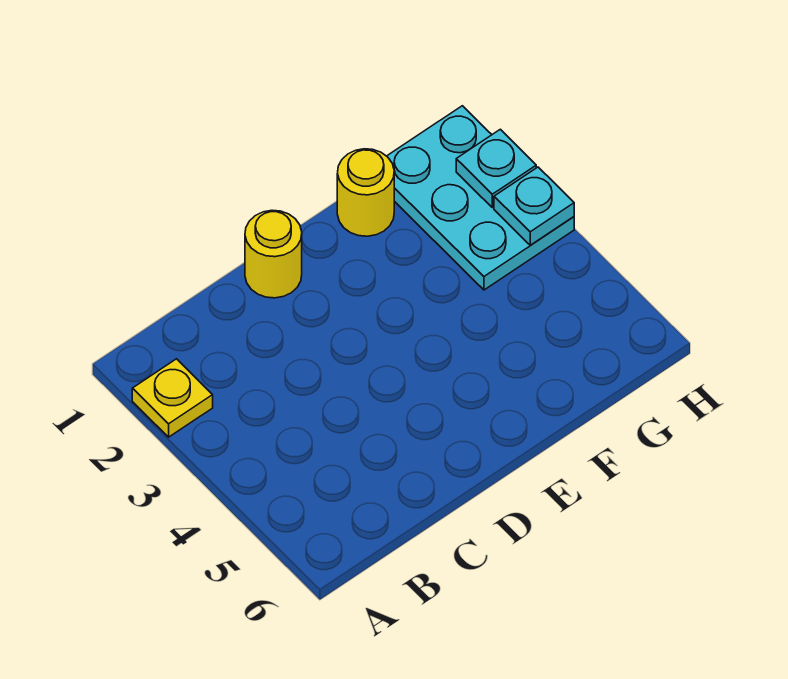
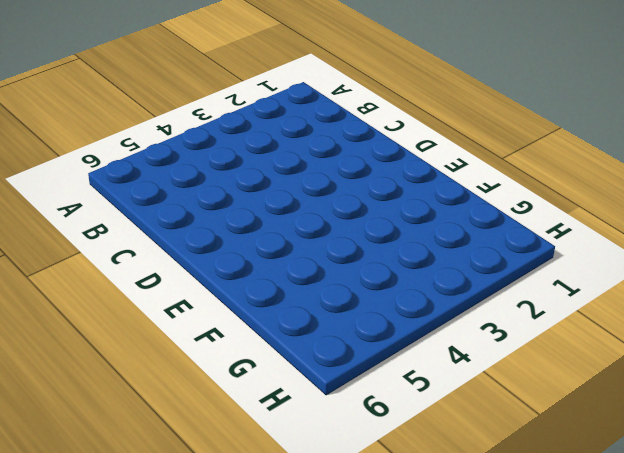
none -> yellow 1x1 plate [132,359,213,437]
none -> yellow 1x1 round brick [245,210,302,298]

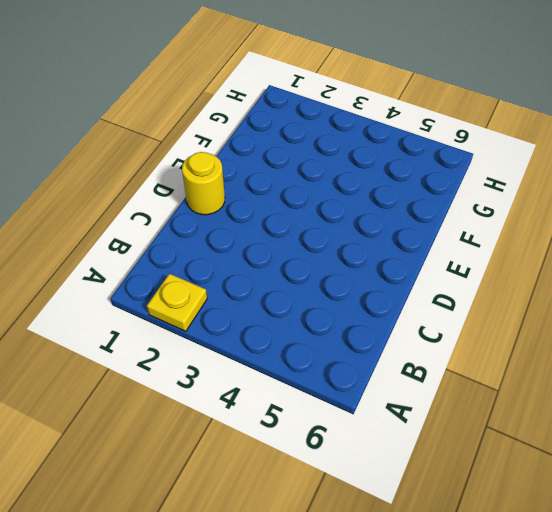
none -> yellow 1x1 round brick [337,149,394,236]
none -> cyan 2x3 plate [387,106,574,290]

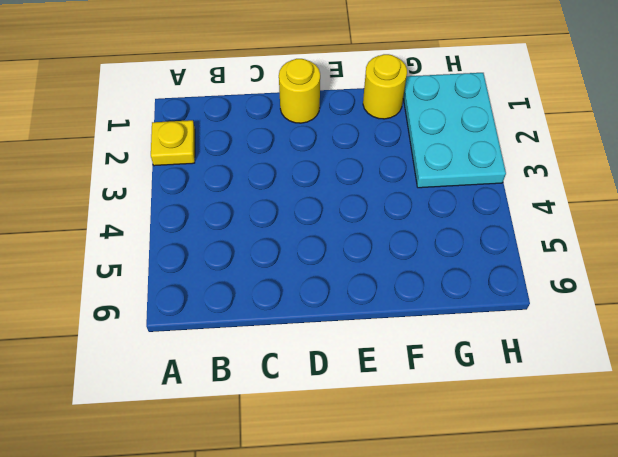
none -> cyan 1x1 plate [456,129,536,208]
none -> cyan 1x1 plate [494,167,574,245]

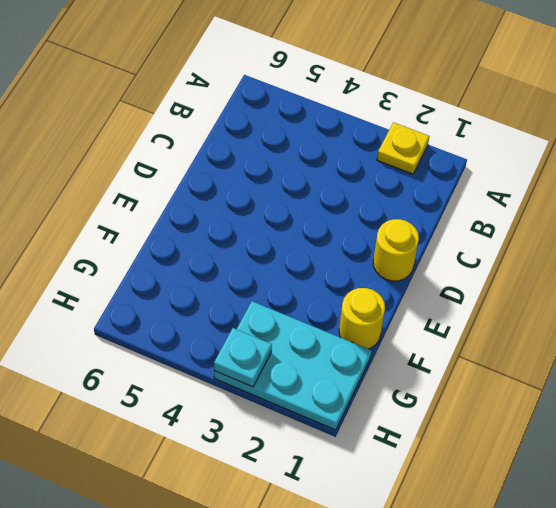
none -> cyan 1x1 plate [456,129,536,208]

